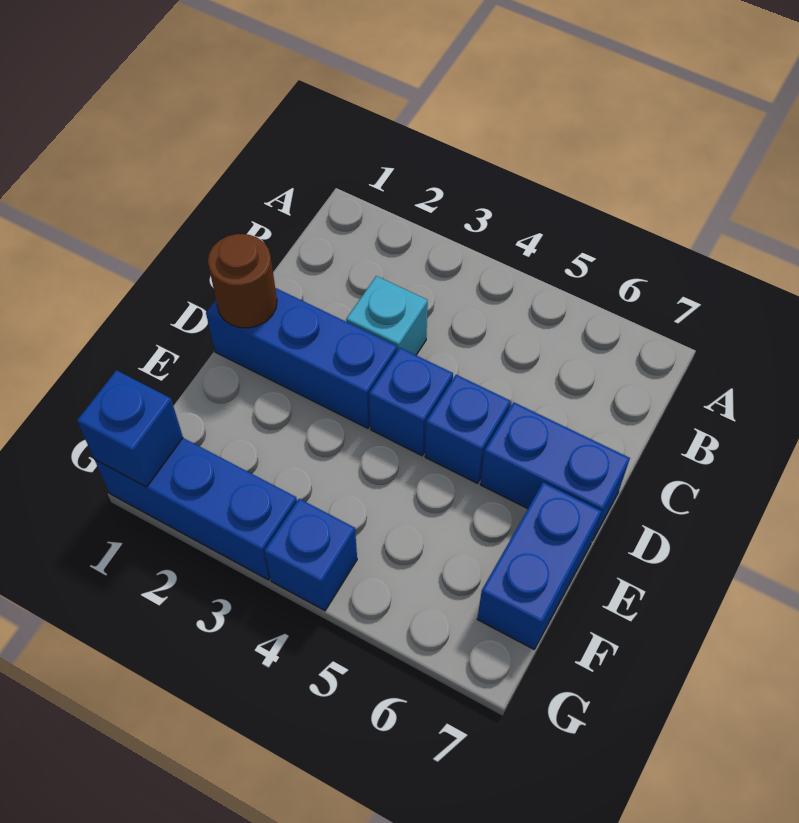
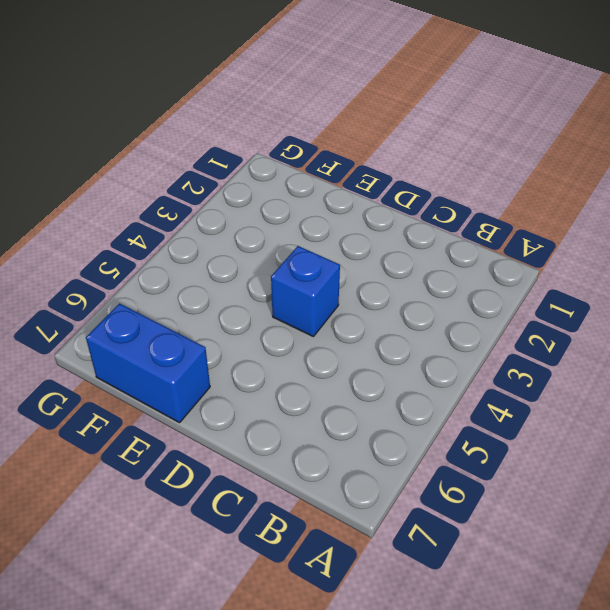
none -> cyan 1x1 brick [346,276,428,355]
none -> blue 1x3 brick [206,288,397,428]

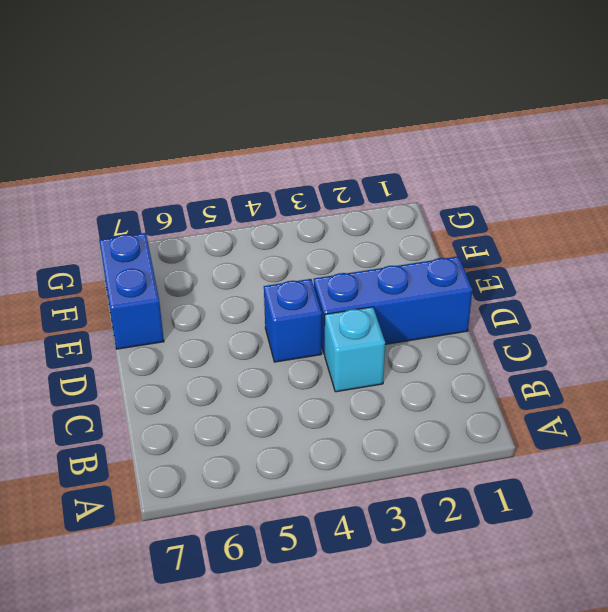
none -> blue 1x1 brick [425,375,511,483]
none -> blue 1x2 brick [480,402,630,541]

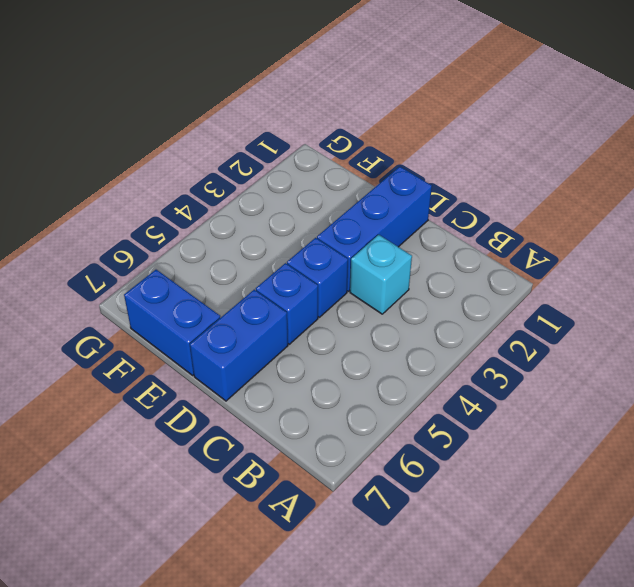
none -> blue 1x3 brick [95,438,297,580]
none -> blue 1x1 brick [264,499,357,611]

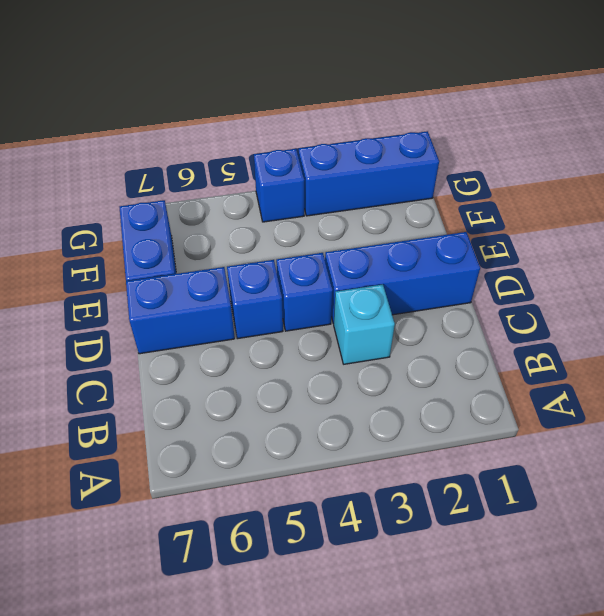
none -> brown 1x1 round brick [208,234,277,328]
none -> blue 1x1 brick [77,370,183,487]

